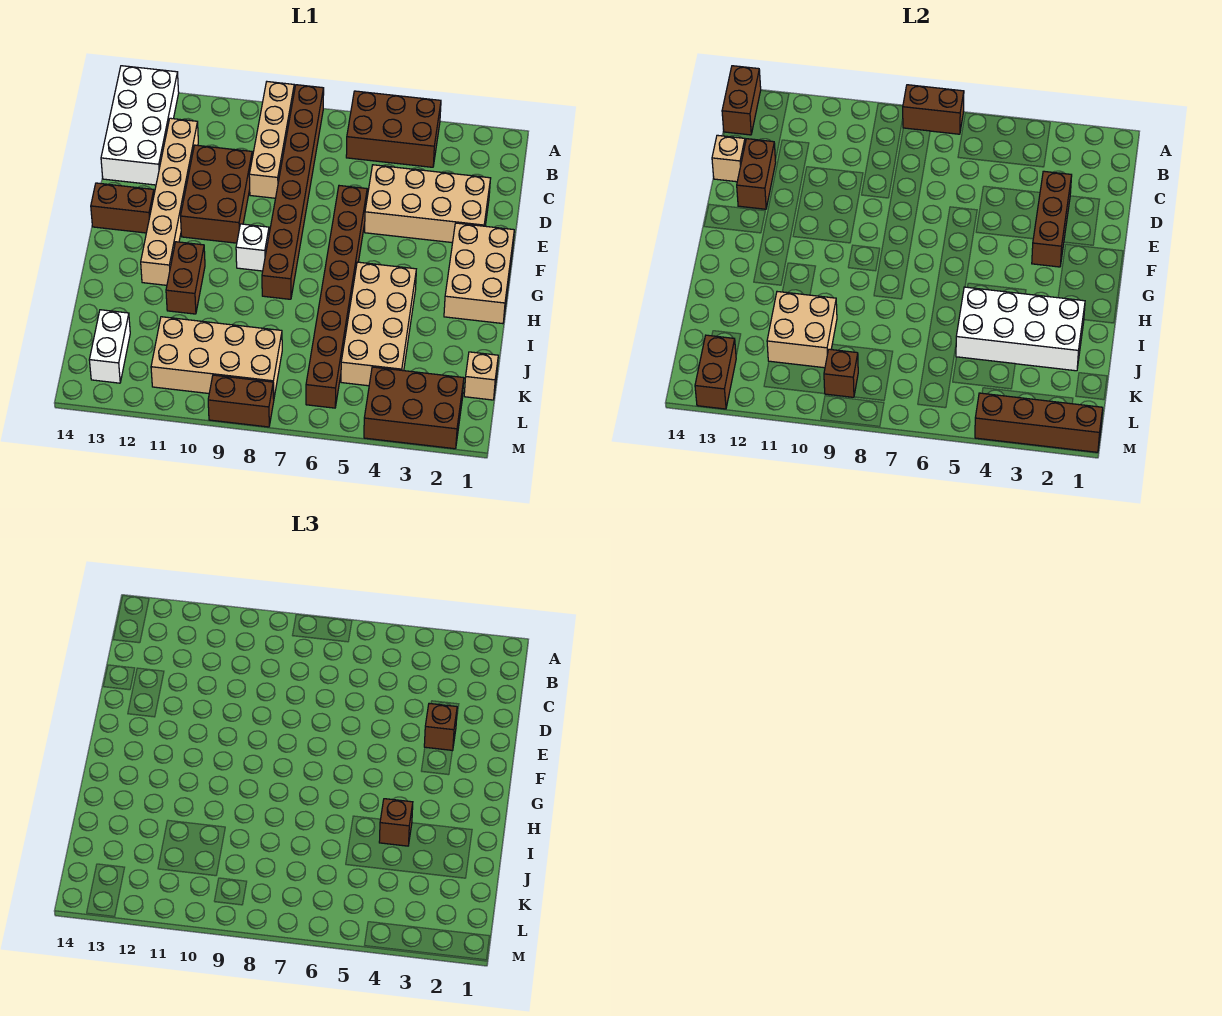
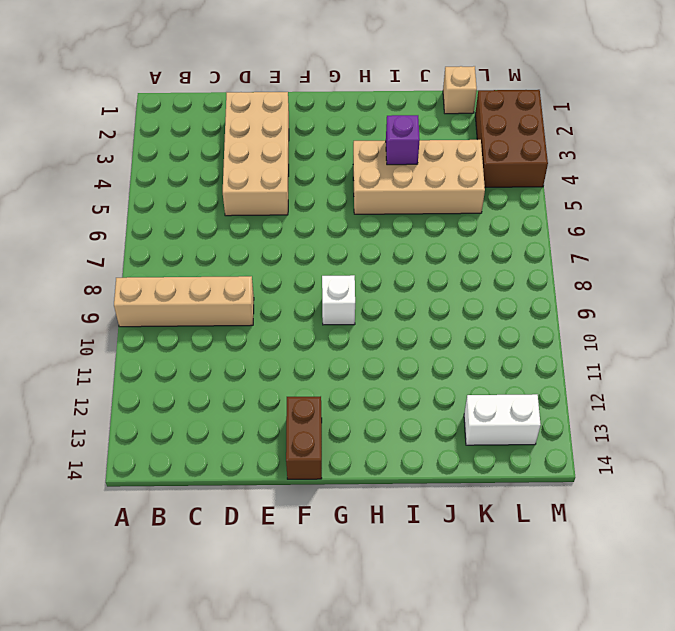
purple 1x1 brick [386,115,420,165] -> white 2x4 brick [956,287,1085,371]
none -> brown 2x3 brick [346,91,441,167]
none -> brown 1x8 brick [262,85,324,299]
none -> white 2x4 brick [101,66,179,185]
none -> tan 1x6 brick [141,118,198,285]

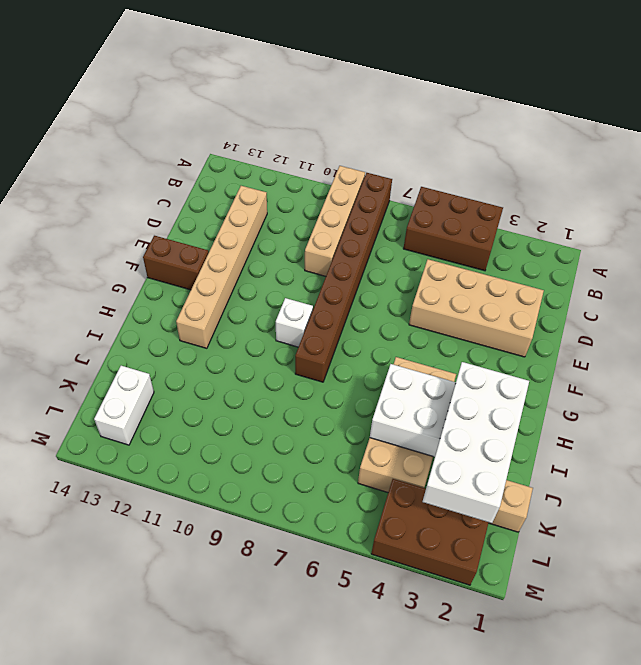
white 2x4 brick [423,362,529,523] -> white 2x4 brick moved to [101,66,179,185]
none -> brown 2x3 brick [181,145,252,243]
none -> brown 1x8 brick [306,186,367,408]
none -> tan 2x3 brick [444,223,514,324]
none -> brown 1x2 brick [166,242,205,314]

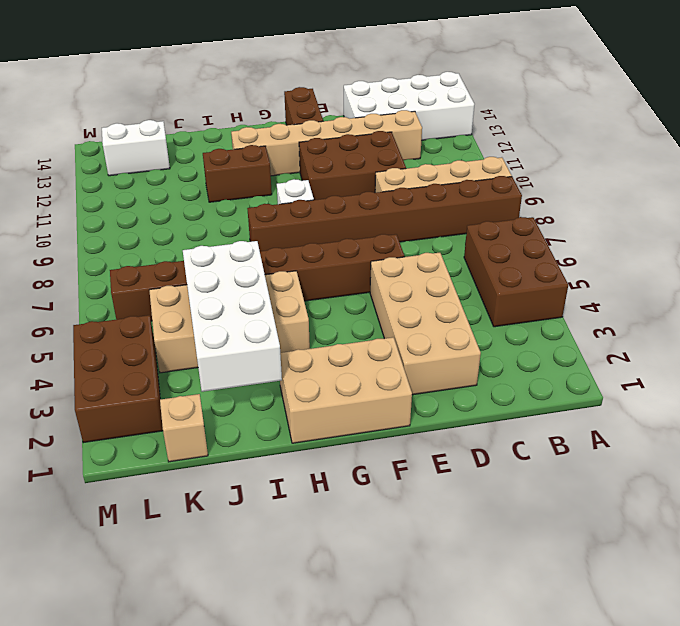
none -> tan 2x4 brick [151,317,282,399]
none -> brown 1x2 brick [208,375,274,427]
none -> brown 1x2 brick [903,85,964,134]
none -> brown 1x2 brick [722,66,761,135]

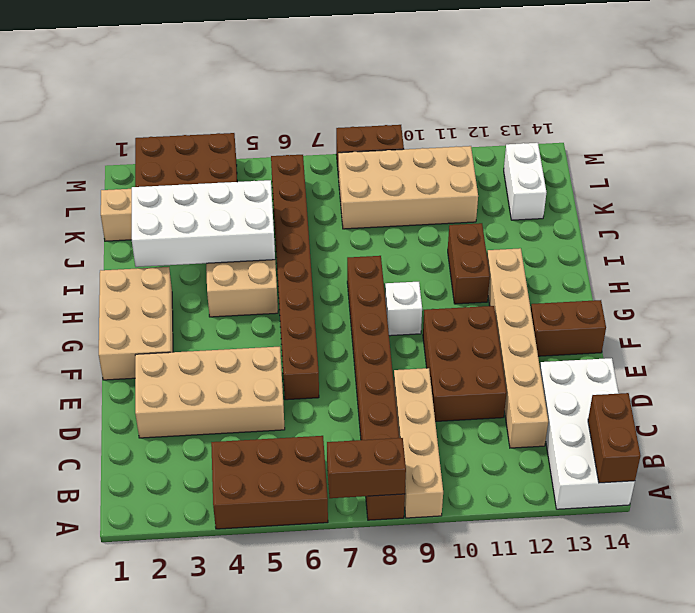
none -> brown 1x3 brick [1032,171,1072,267]
none -> brown 1x2 brick [737,139,776,209]
none -> tan 1x1 brick [712,135,745,182]
none -> tan 2x2 brick [767,292,837,368]

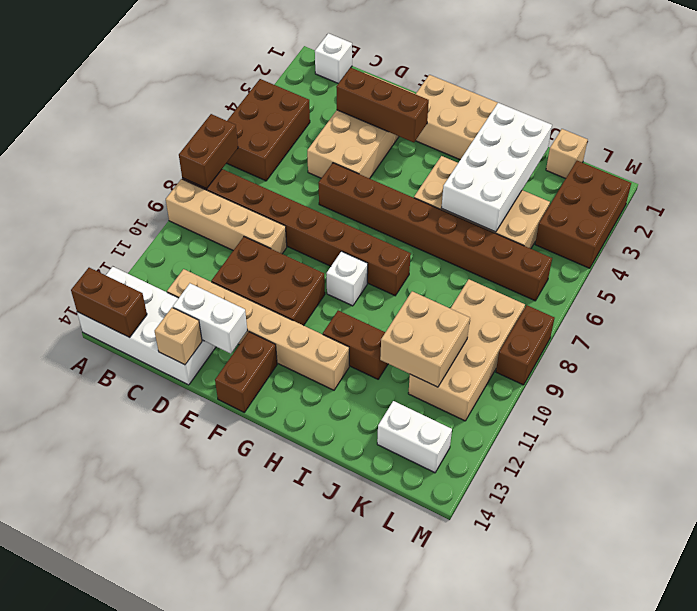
white 1x1 brick [315,33,352,83] -> none
white 1x2 brick [173,283,247,354] -> brown 1x2 brick [737,139,776,209]
none -> brown 1x1 brick [824,349,858,397]
none -> brown 1x2 brick [695,335,736,409]
none -> brown 1x4 brick [975,393,1103,452]
none -> brown 1x1 brick [424,703,457,751]

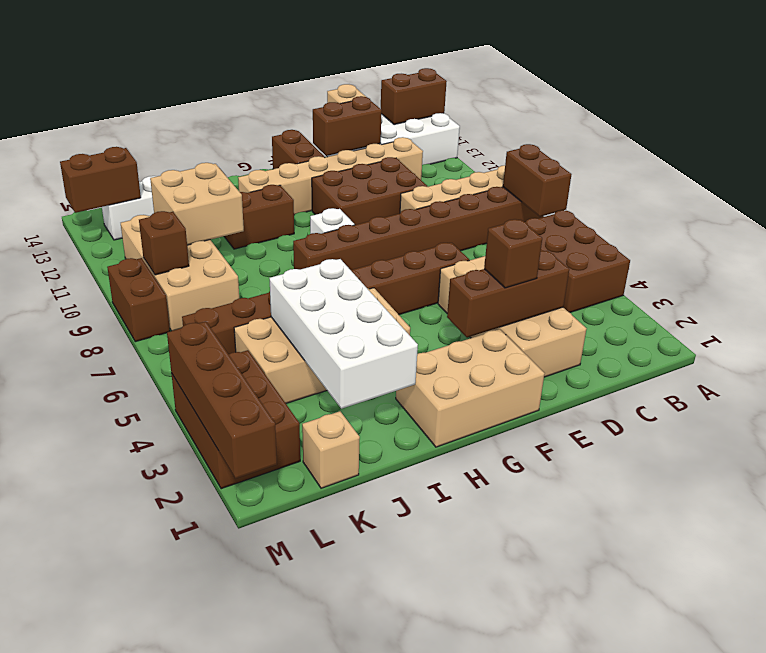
none -> brown 1x1 brick [379,799,413,846]

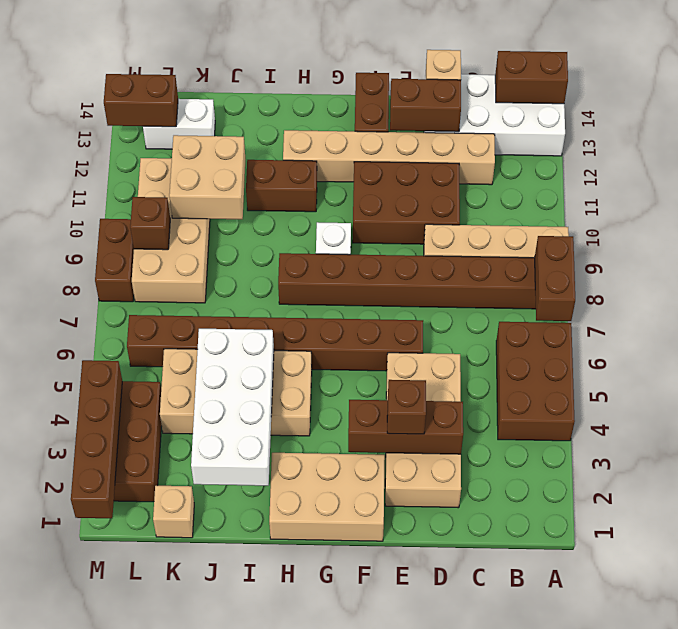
none -> brown 1x1 brick [379,799,413,846]

